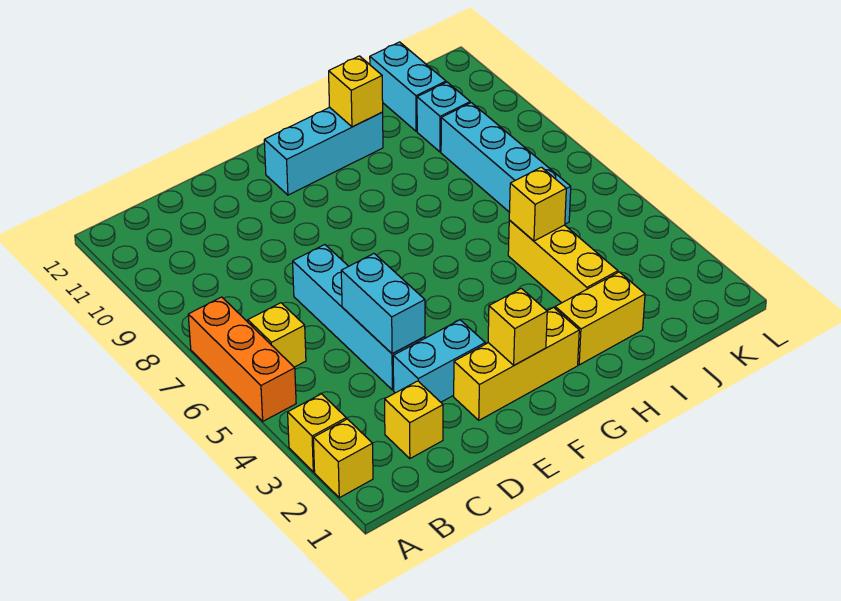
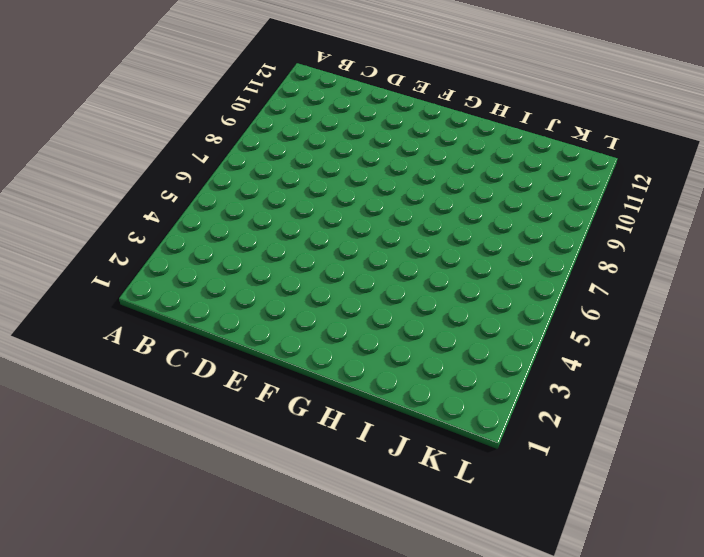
none -> yellow 1x1 brick [313,419,373,498]
none -> yellow 1x1 brick [288,394,346,472]
none -> orange 1x3 brick [188,297,296,421]

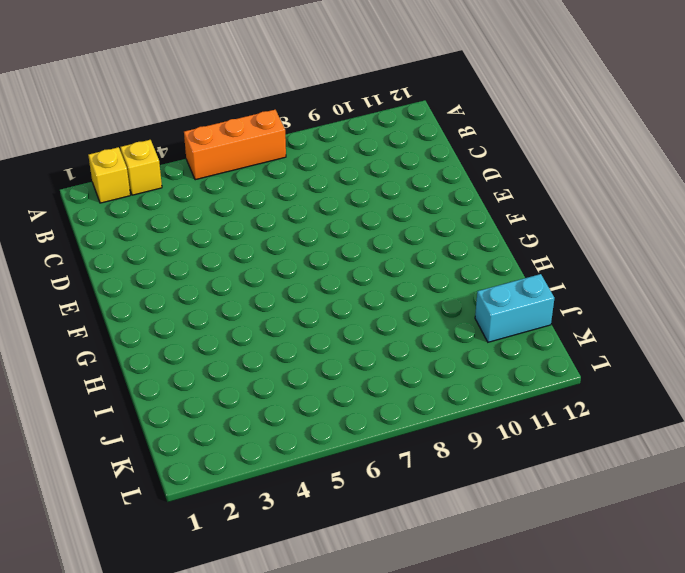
none -> yellow 1x1 brick [248,303,306,367]
none -> yellow 1x1 brick [385,381,443,459]
none -> cyan 1x2 brick [393,320,485,402]

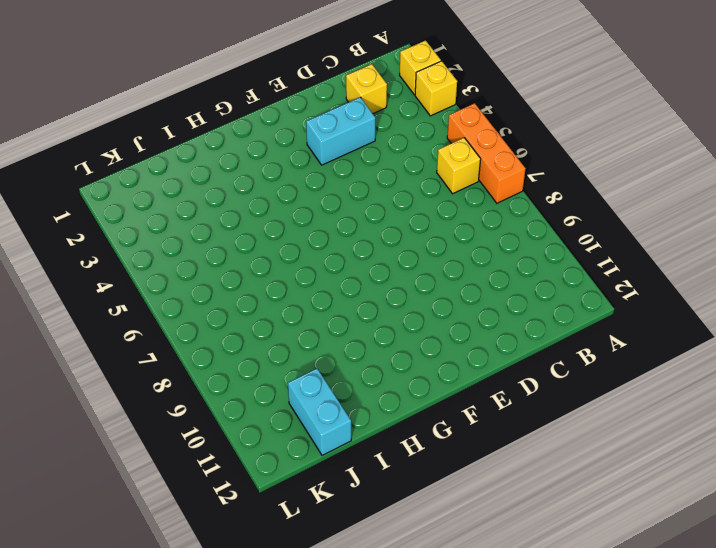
none -> cyan 1x4 brick [293,245,425,390]
none -> yellow 1x3 brick [454,307,579,420]
none -> cyan 1x3 brick [264,107,383,195]

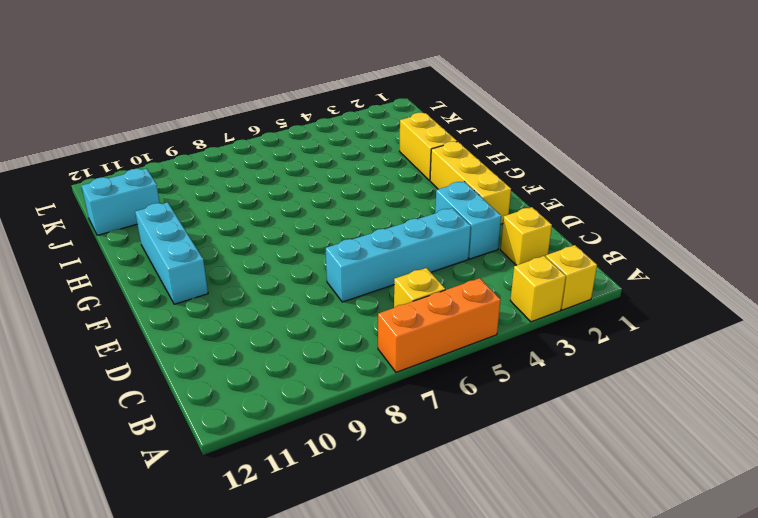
none -> yellow 1x3 brick [508,220,618,303]
none -> cyan 1x4 brick [441,103,571,224]
none -> cyan 1x1 brick [417,82,470,152]

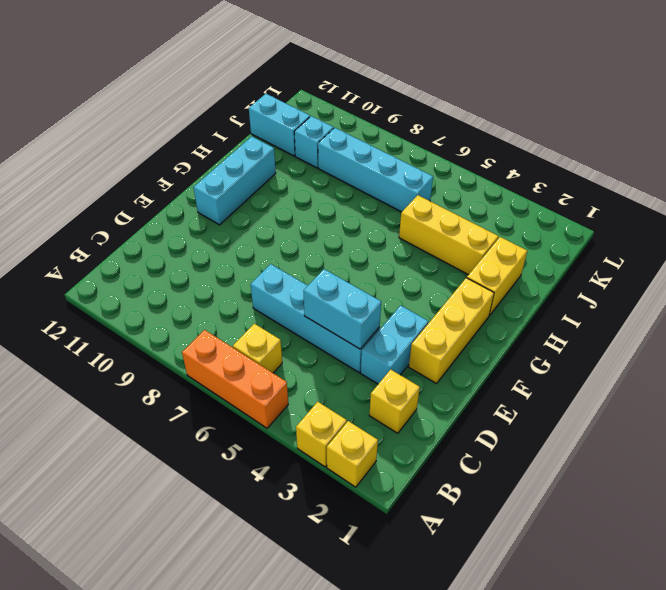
none -> yellow 1x1 brick [488,288,547,365]
none -> yellow 1x1 brick [329,56,383,127]
none -> yellow 1x1 brick [509,167,566,241]

